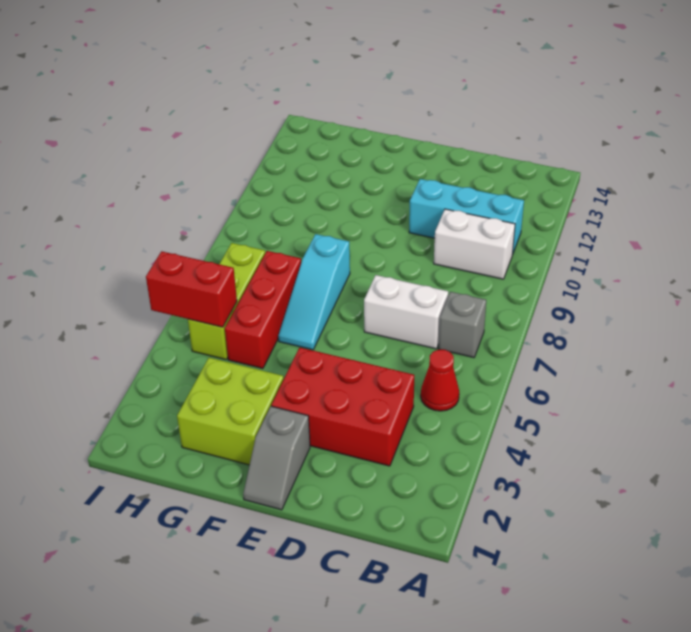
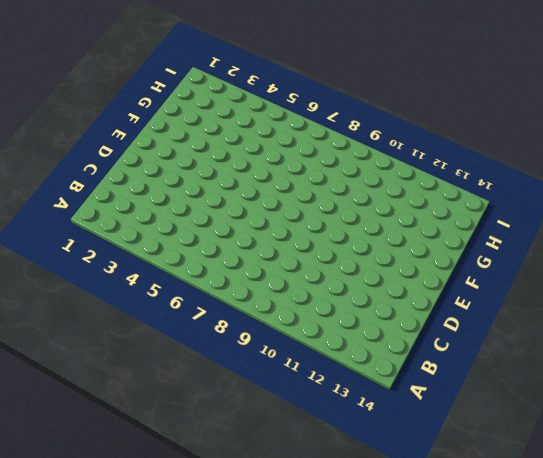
none -> red 1x1 cone [421,350,459,411]
none -> grey 1x1 brick [439,292,486,358]
none -> white 1x2 brick [434,209,515,279]

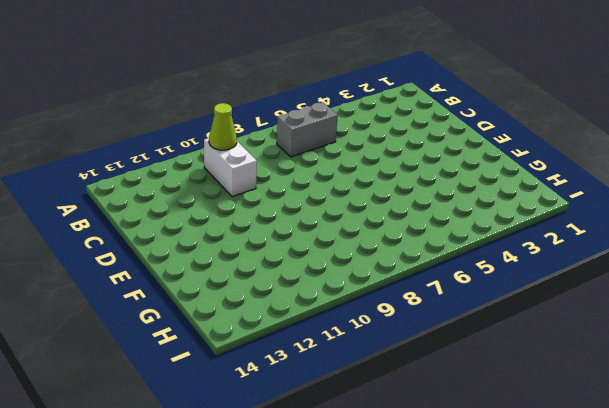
grey 1x2 brick [277,102,338,157] -> grey 1x1 brick [439,292,486,358]
lime 1x1 cone [209,103,237,150] -> none
none -> red 1x1 cone [421,350,459,411]
none -> cyan 1x3 brick [409,179,524,255]
none -> red 2x3 brick [271,348,414,466]

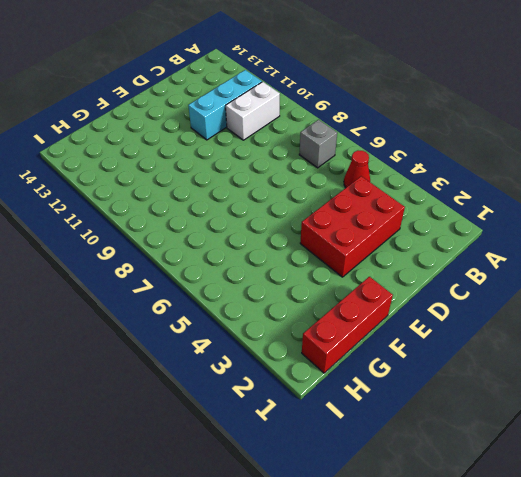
red 1x3 brick [302,277,393,373] -> red 1x3 brick turned to [225,251,301,369]
none -> white 1x2 brick [364,275,448,349]
none -> grey 1x2 slope [243,406,310,510]
none -> lime 2x2 brick [177,358,284,465]

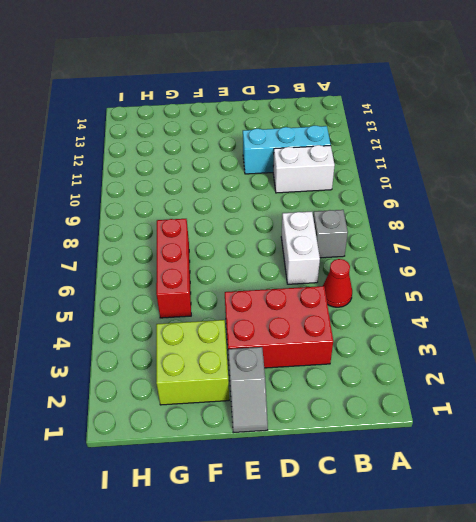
white 1x2 brick [281,212,320,284] -> white 1x2 brick turned to [364,275,448,349]
none -> cyan 1x3 slope [278,234,350,350]
none -> lime 1x3 brick [188,243,265,359]
none -> red 1x2 brick [146,251,237,327]

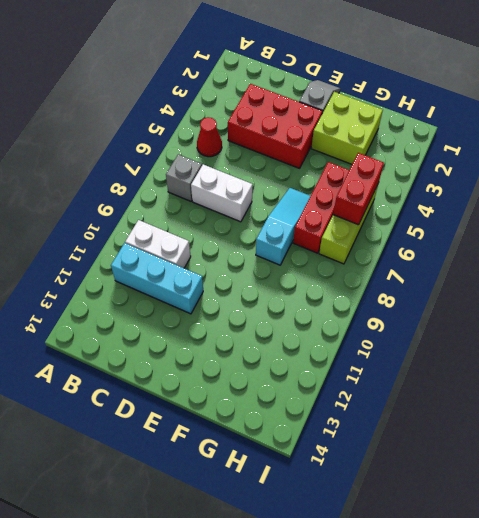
red 1x2 brick [333,153,384,225] -> red 1x2 brick turned to [146,251,237,327]

